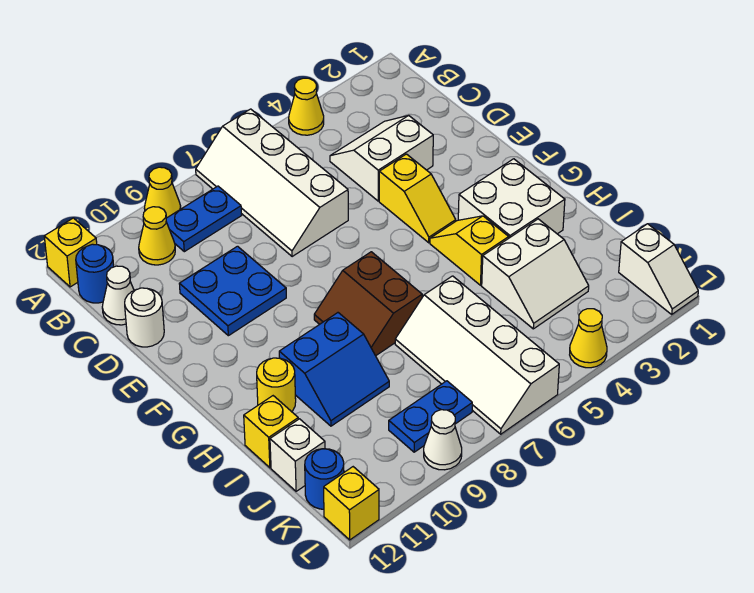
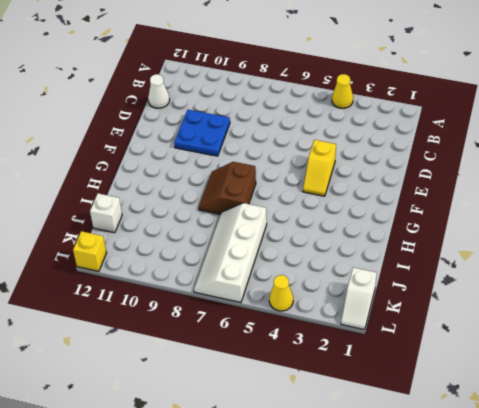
none -> white 2x4 slope [196,109,348,257]
none -> yellow 1x1 cone [144,167,181,218]
none -> yellow 1x1 brick [44,218,97,287]

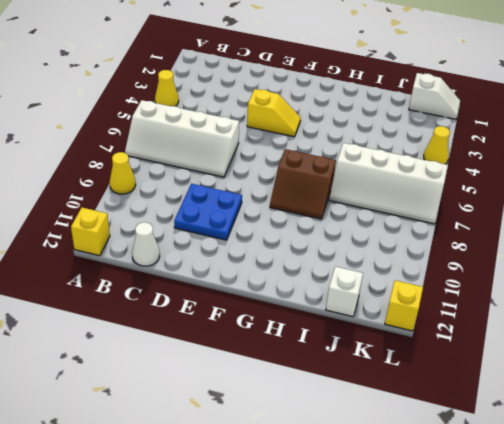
none -> blue 1x2 plate [166,186,242,252]
none -> yellow 1x1 cone [139,207,175,265]
none -> blue 1x1 round brick [76,244,114,303]

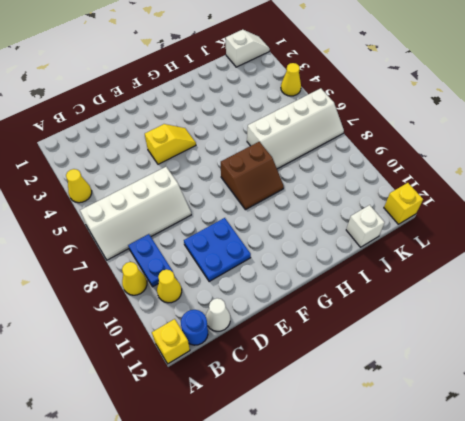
none -> white 2x2 slope [330,115,433,201]
none -> white 1x1 round brick [125,288,164,347]
none -> white 2x2 brick [458,159,565,238]

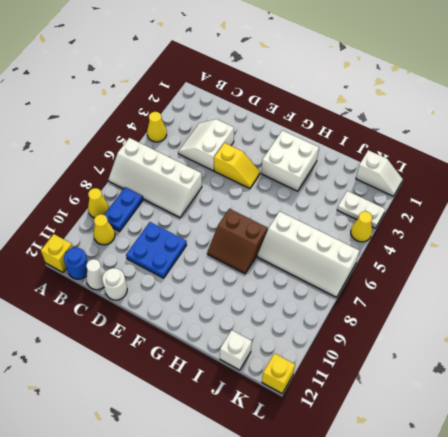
white 1x2 plate [337,191,385,228] -> none
none -> yellow 1x2 slope [430,216,509,285]
none -> blue 2x2 slope [279,313,389,426]
none -> yellow 1x1 round brick [257,358,296,412]

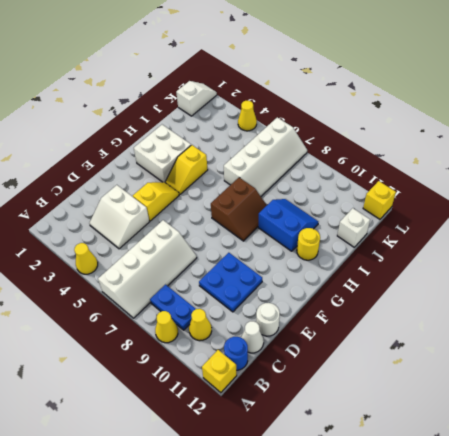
none -> white 2x2 slope [482,219,589,329]
none -> yellow 1x1 brick [244,396,298,468]
none -> blue 1x2 plate [389,381,472,452]

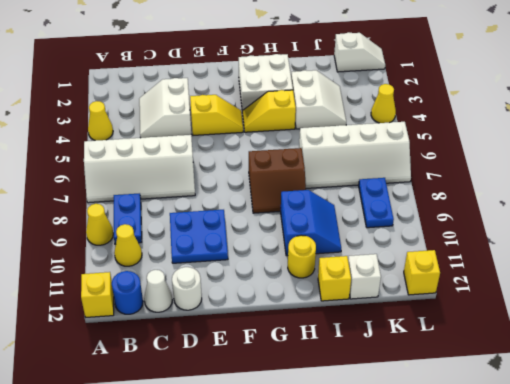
none -> blue 1x1 round brick [305,449,344,509]
none -> white 1x1 cone [424,410,462,470]

